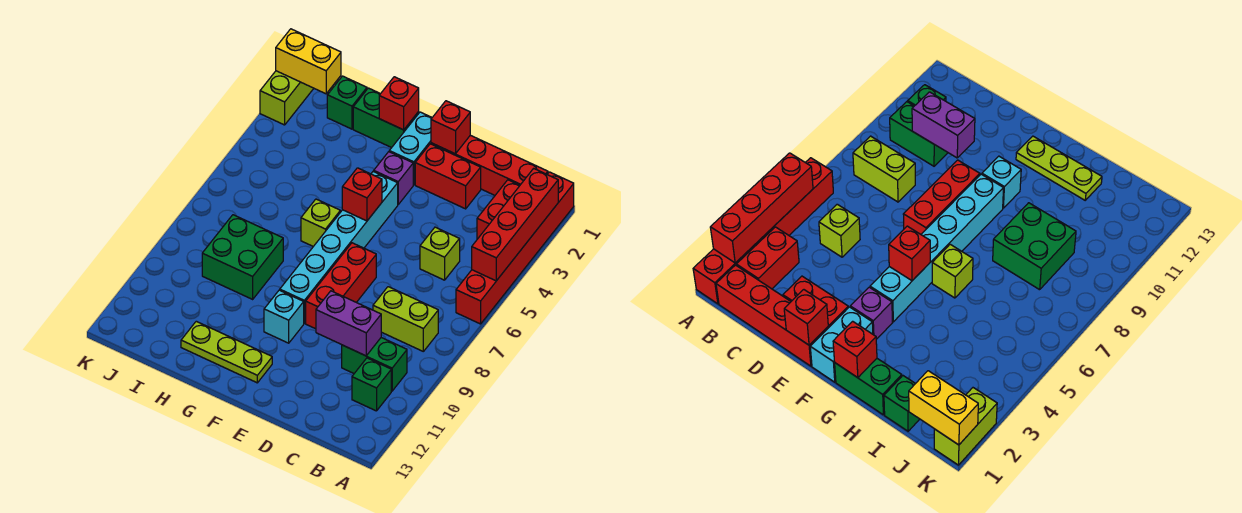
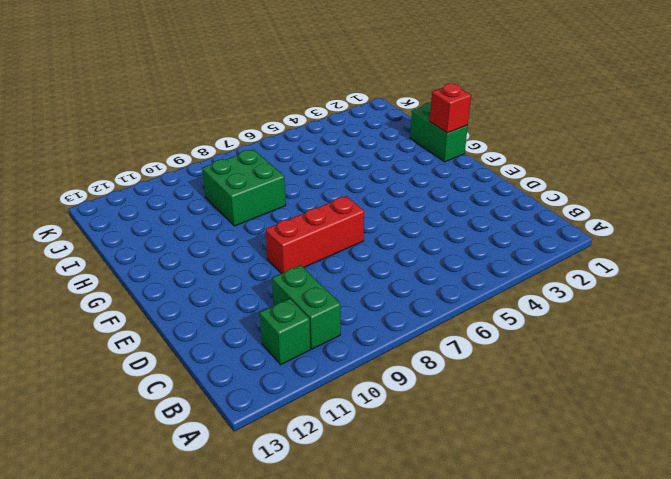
none -> red 1x6 brick [456,172,574,324]
none -> red 1x4 brick [431,135,548,195]
none -> red 1x2 brick [477,180,520,239]

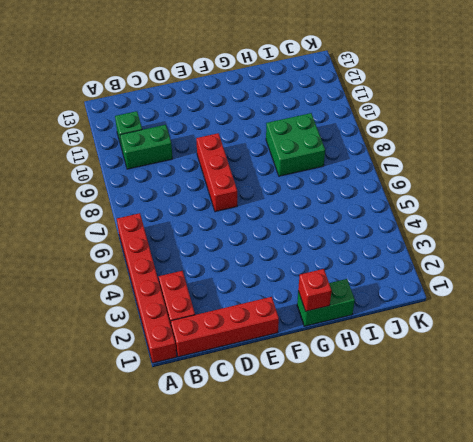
none -> lime 1x2 brick [373,287,438,351]
none -> lime 1x1 brick [420,227,460,280]
none -> red 1x2 brick [415,144,481,209]

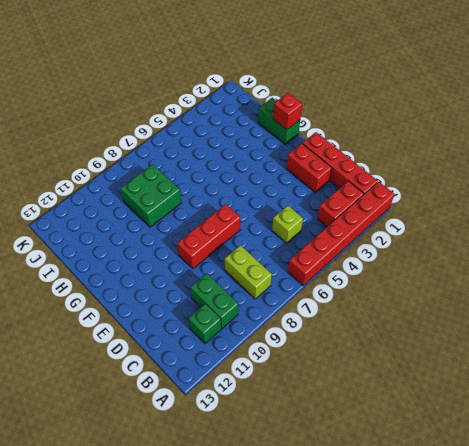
none -> cyan 1x2 brick [389,112,432,185]
none -> purple 1x1 brick [374,152,413,204]
none -> cyan 1x6 brick [280,171,398,323]

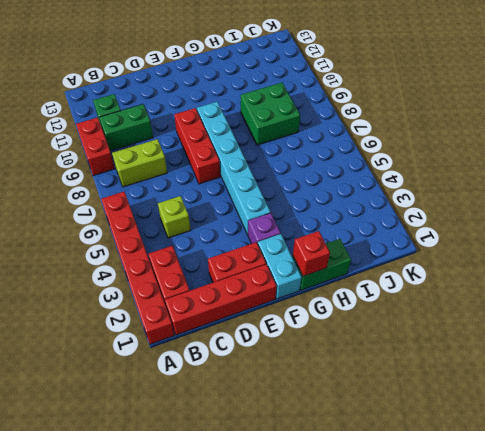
red 1x2 brick [76,118,115,176] -> none
none -> cyan 1x1 brick [264,290,304,343]
none -> lime 1x3 plate [181,321,272,383]
none -> lime 1x1 brick [301,199,340,247]

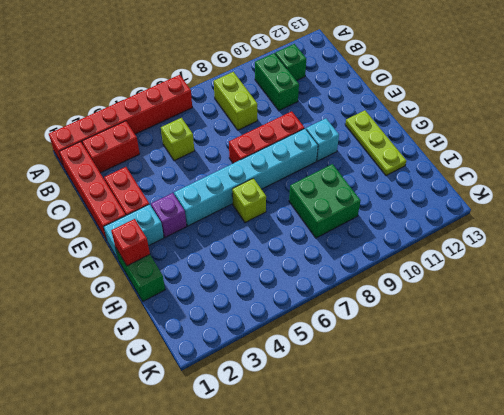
none -> green 1x1 brick [327,76,367,129]
none -> lime 1x2 brick [260,71,314,125]
none -> red 1x4 brick [472,168,558,281]

